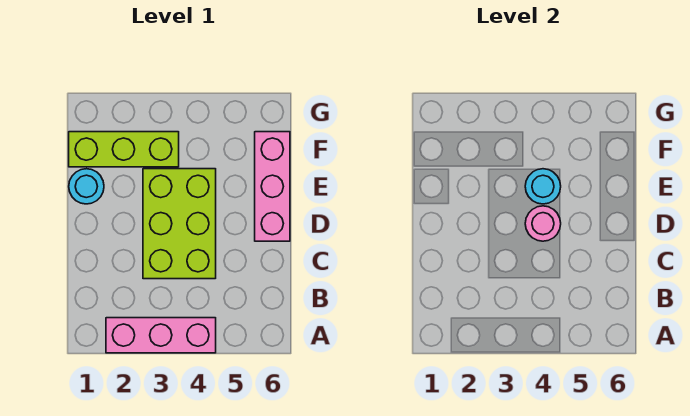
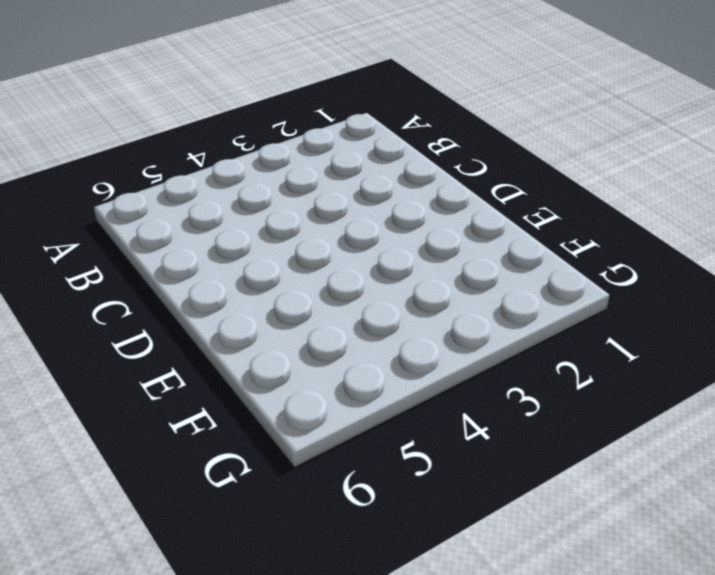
none -> pink 1x3 brick [106,318,216,353]
none -> lime 2x3 brick [143,169,216,279]

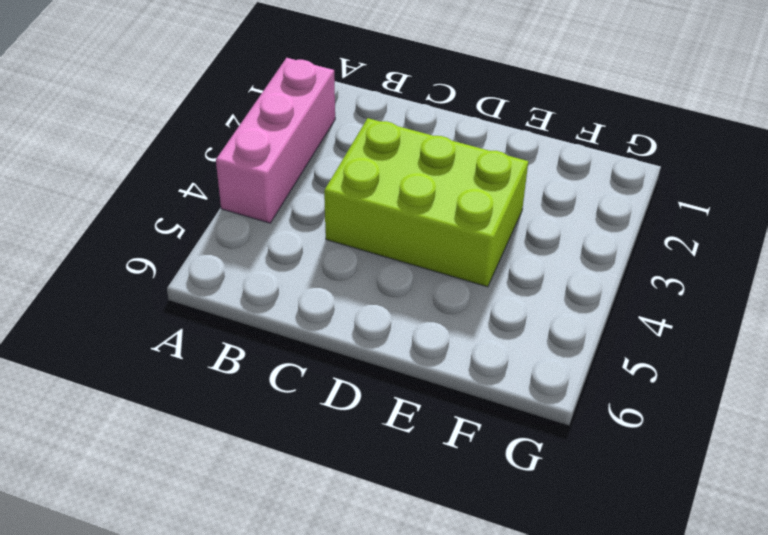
none -> pink 1x3 brick [255,132,290,241]
none -> cyan 1x1 round brick [69,169,104,204]

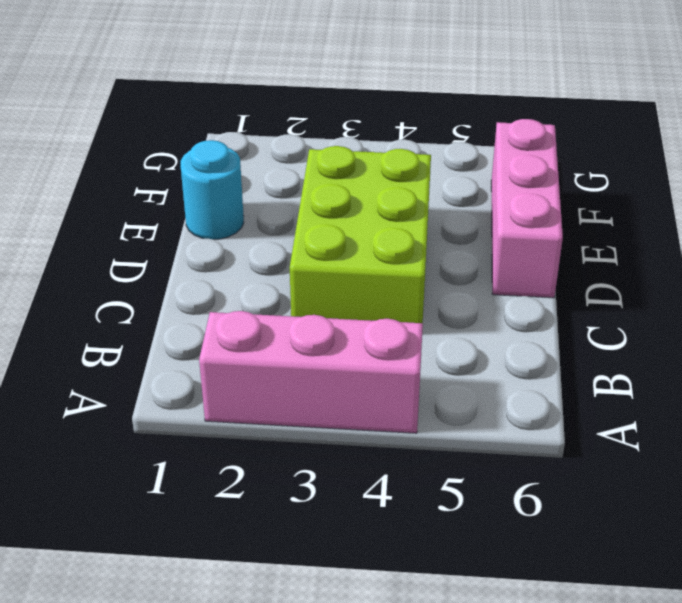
none -> lime 1x3 brick [69,132,179,167]
none -> pink 1x1 round brick [525,206,561,241]

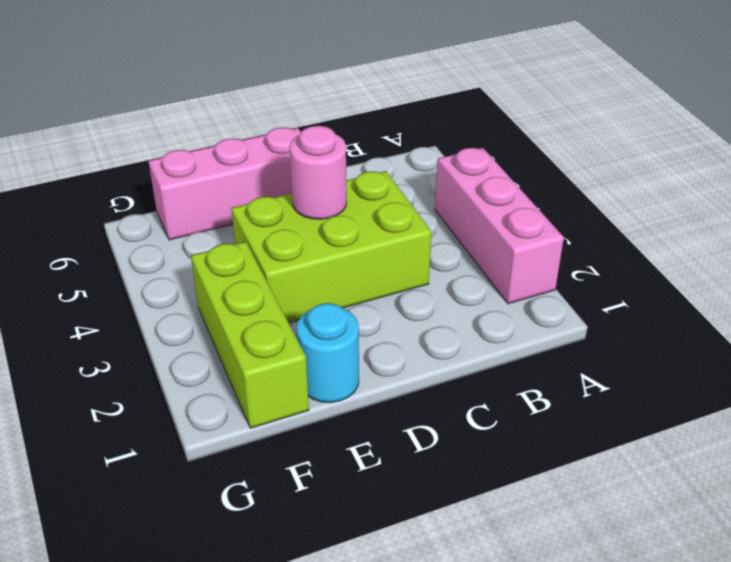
none -> cyan 1x1 round brick [525,169,561,204]

